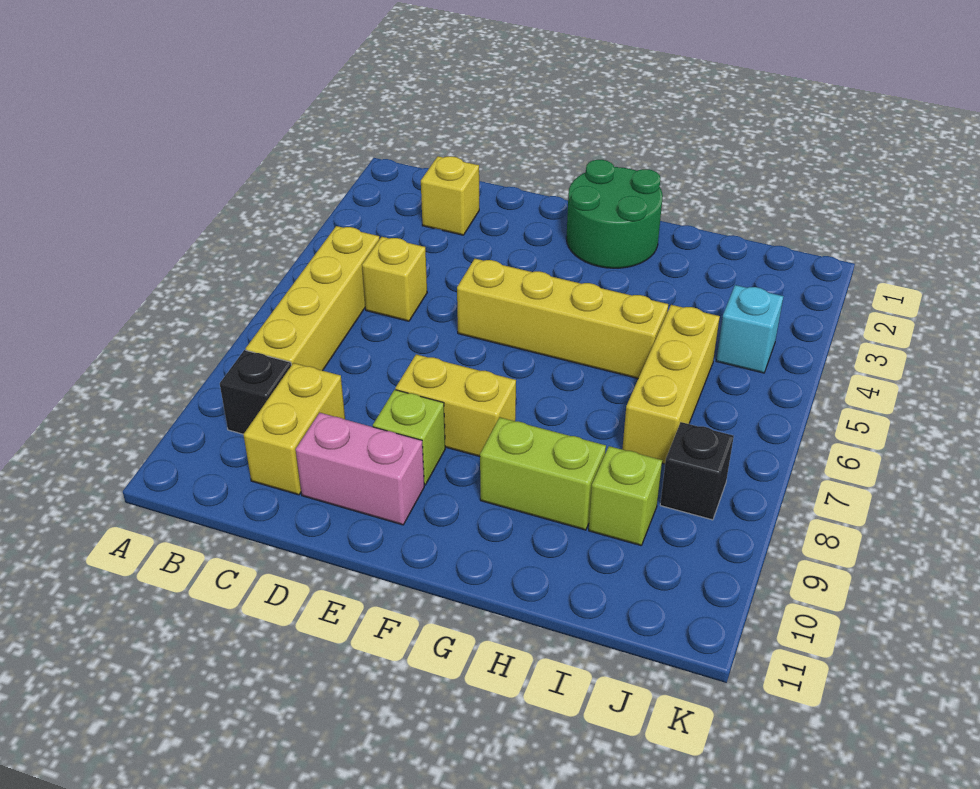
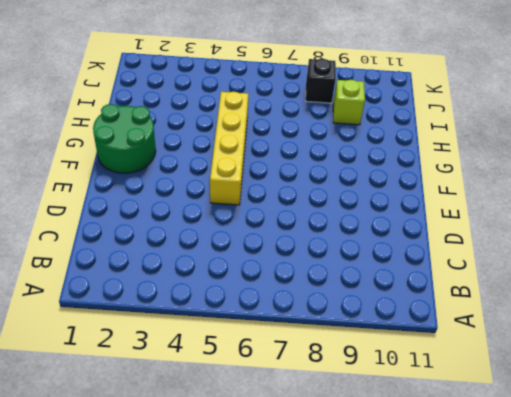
none -> yellow 1x4 brick [246,226,379,371]
none -> black 1x1 brick [220,350,291,434]
none -> yellow 1x1 brick [421,156,479,235]

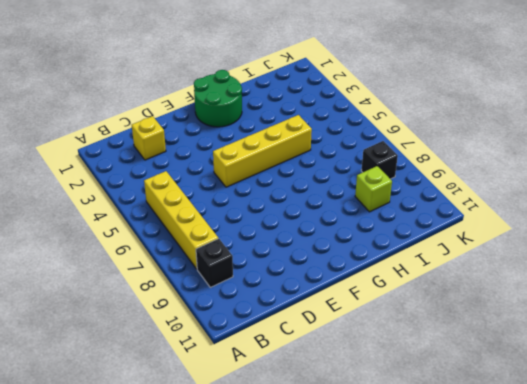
none -> yellow 1x1 brick [362,237,427,321]
none -> yellow 1x2 brick [243,363,345,495]
none -> pink 1x2 brick [296,413,424,525]

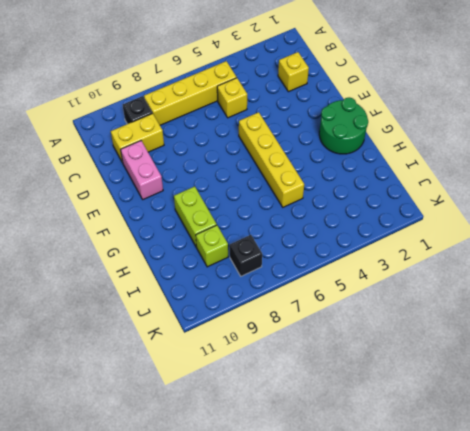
none -> yellow 1x2 brick [395,354,516,457]
none -> lime 1x1 brick [373,390,445,485]
none -> yellow 1x3 brick [622,305,720,464]

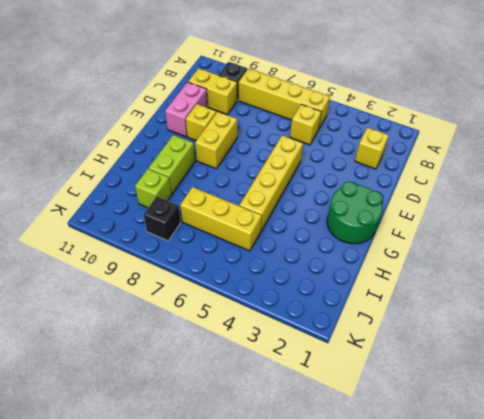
yellow 1x1 brick [186,104,216,140] -> lime 1x1 brick [373,390,445,485]
none -> cyan 1x1 brick [716,285,783,373]

